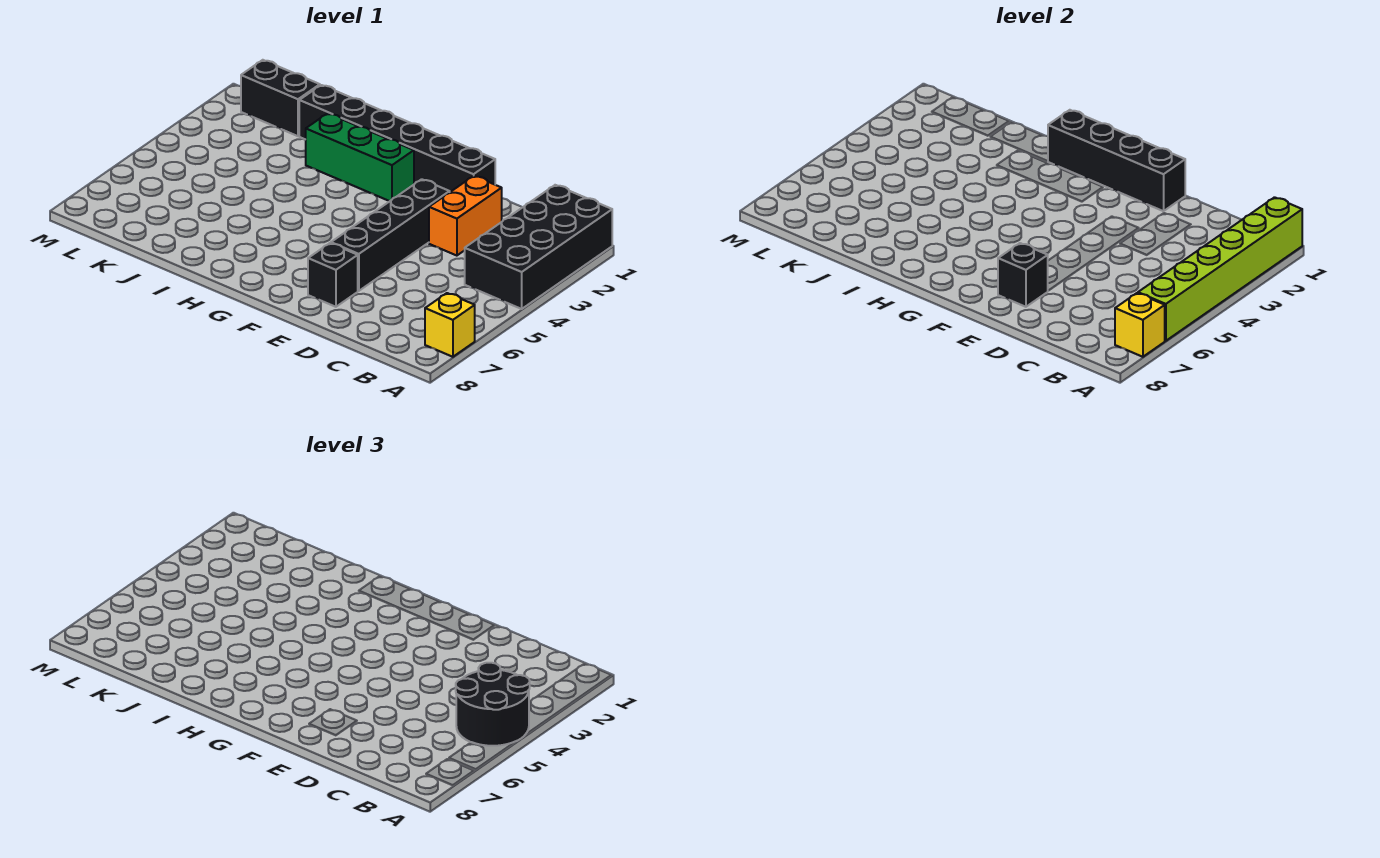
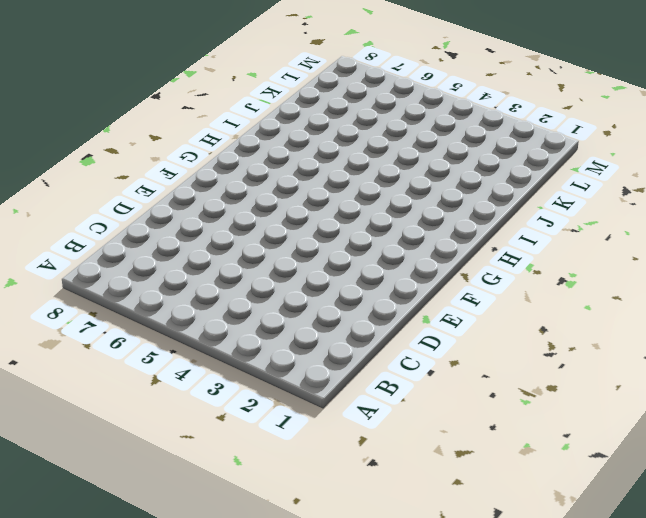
none -> black 2x4 brick [465,185,612,309]
none -> yellow 1x1 brick [425,293,475,357]
none -> orange 1x2 brick [429,176,502,256]

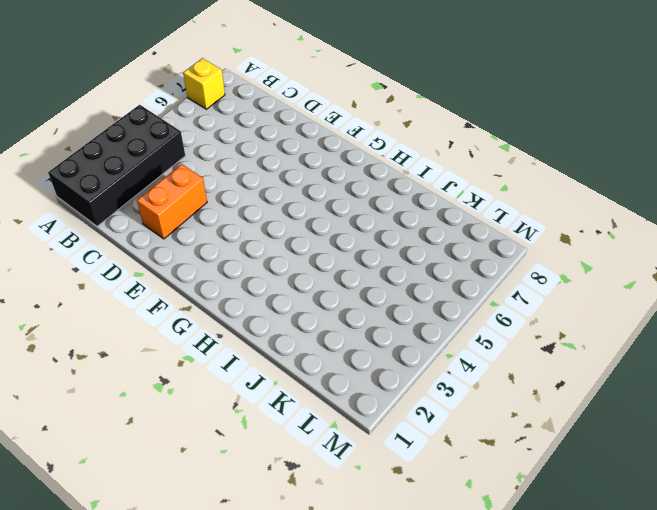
none -> black 1x6 brick [299,85,495,192]
none -> black 1x4 brick [331,179,450,291]
none -> black 1x1 brick [308,243,358,307]

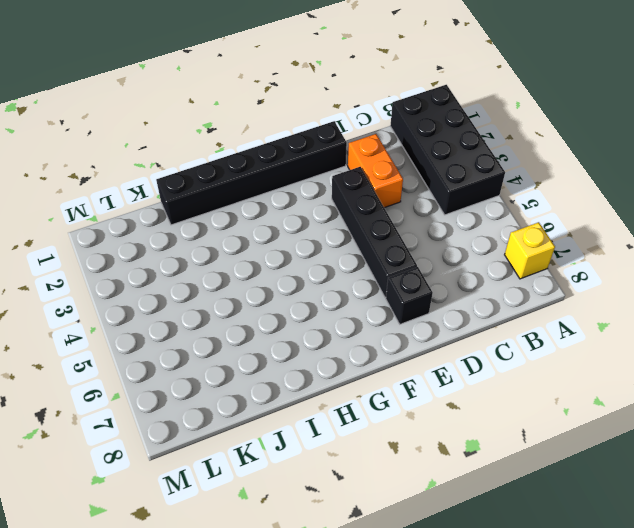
none -> green 1x3 brick [306,113,414,201]
none -> black 1x2 brick [241,60,320,136]
none -> lime 1x6 brick [1138,197,1302,341]

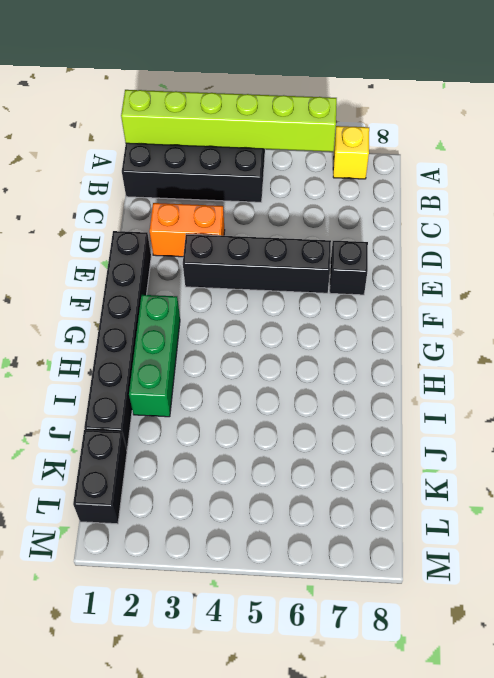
none -> yellow 1x1 brick [1115,293,1165,357]
none -> black 1x4 brick [1048,110,1185,211]
none -> black 1x1 brick [998,243,1048,307]

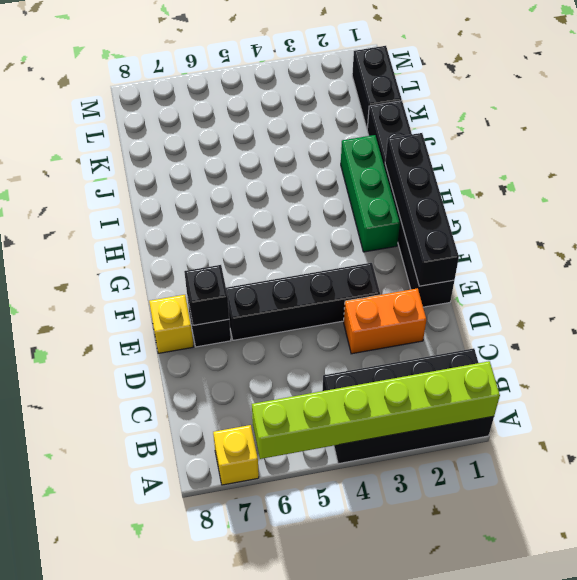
yellow 1x1 brick [149,295,194,354] -> yellow 1x1 brick moved to [1115,293,1165,357]
none -> black 2x2 round brick [456,663,530,746]

